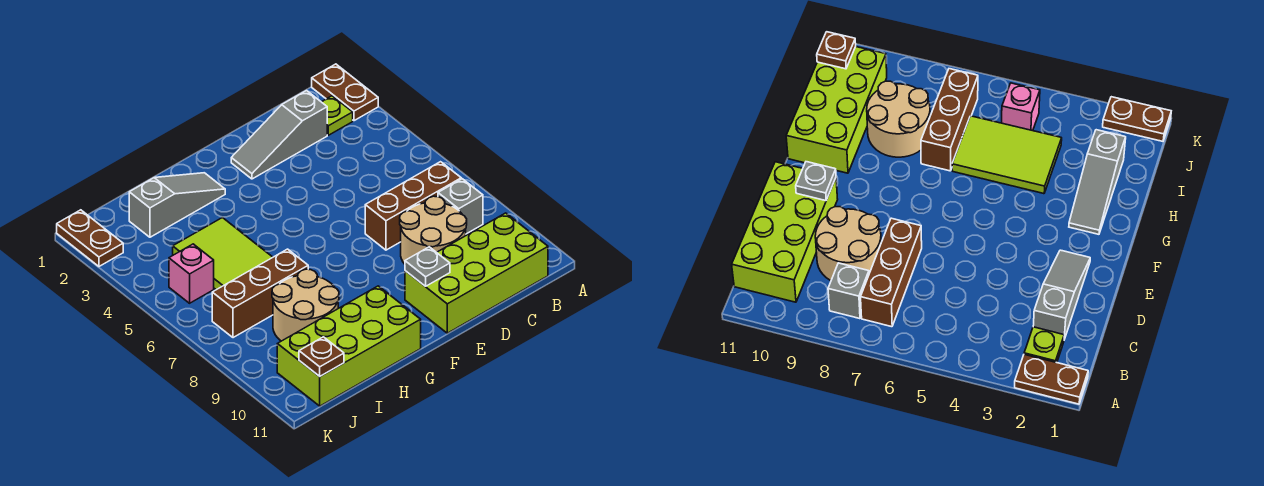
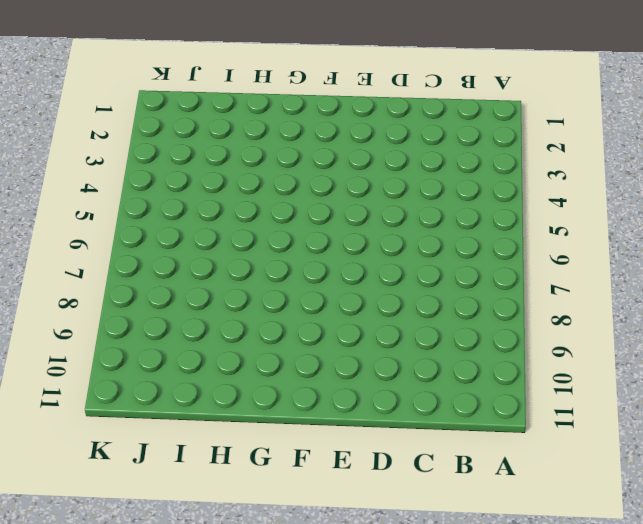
none -> brown 1x2 plate [312,64,378,121]
none -> lime 1x1 plate [322,96,353,135]
none -> brown 1x3 brick [365,162,461,250]

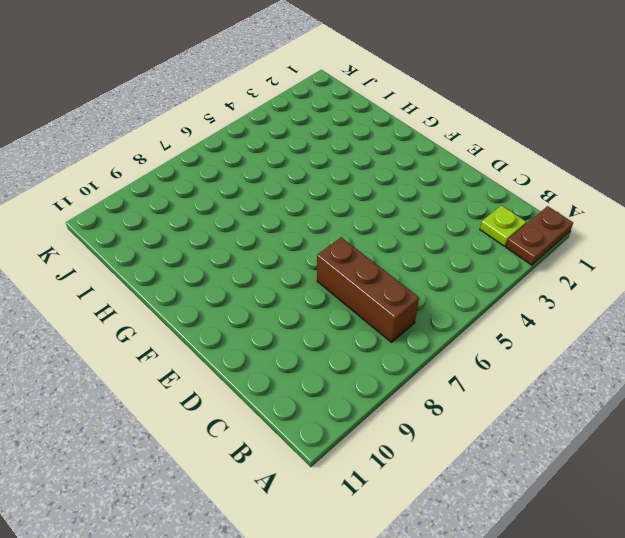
none -> grey 1x1 brick [438,179,483,234]
none -> lime 2x4 brick [405,213,548,333]
none -> grey 1x3 slope [231,91,327,179]

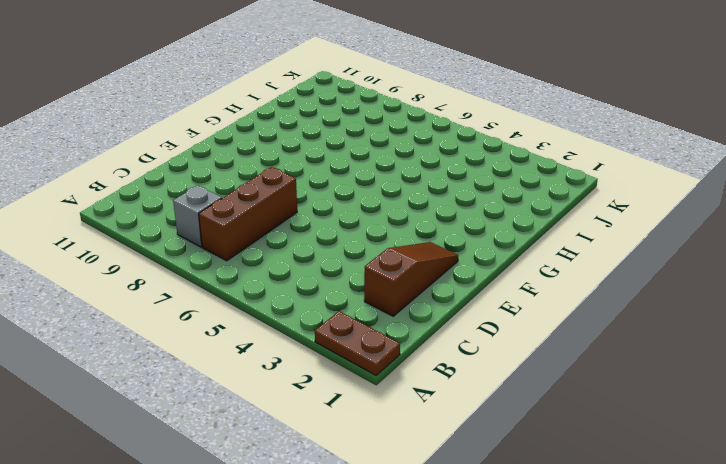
brown 1x3 slope [364,242,458,316] -> grey 1x3 slope [231,91,327,179]
none -> lime 1x1 plate [322,96,353,135]
none -> lime 2x4 brick [405,213,548,333]
none -> tan 2x2 round brick [400,196,467,264]

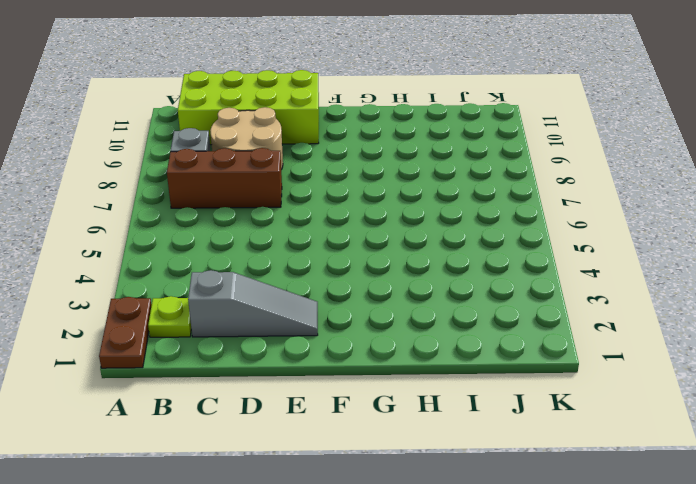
none -> grey 1x3 slope [129,173,225,237]
none -> lime 2x4 brick [277,286,421,406]
none -> lime 2x3 tile [173,218,273,290]

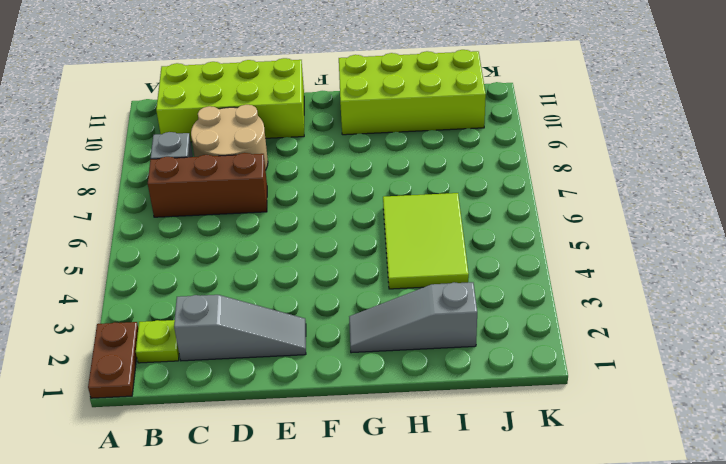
none -> brown 1x3 brick [212,249,308,338]
none -> tan 2x2 round brick [272,269,339,341]
none -> pink 1x1 brick [169,244,214,303]

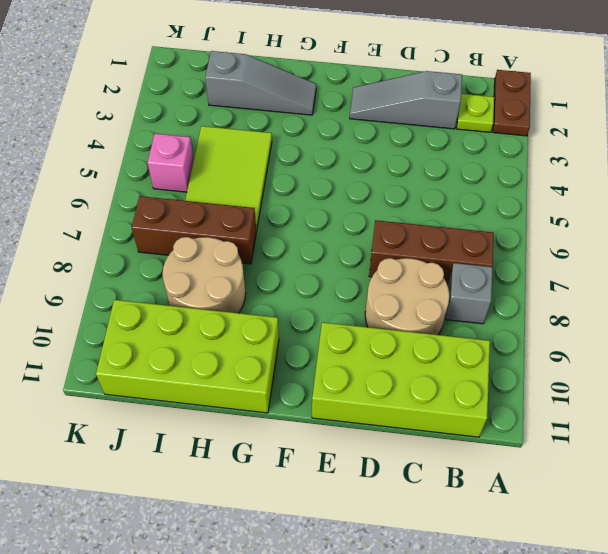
none -> brown 1x2 plate [57,210,123,266]
none -> grey 1x1 plate [405,247,450,286]
none -> brown 1x1 plate [299,337,344,376]

